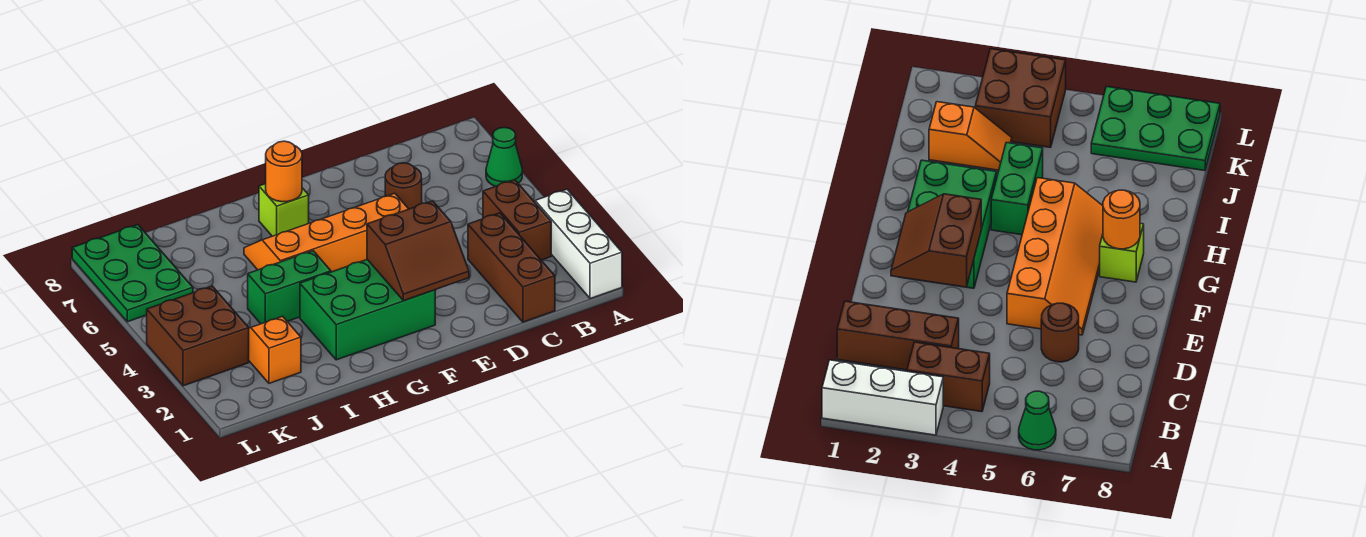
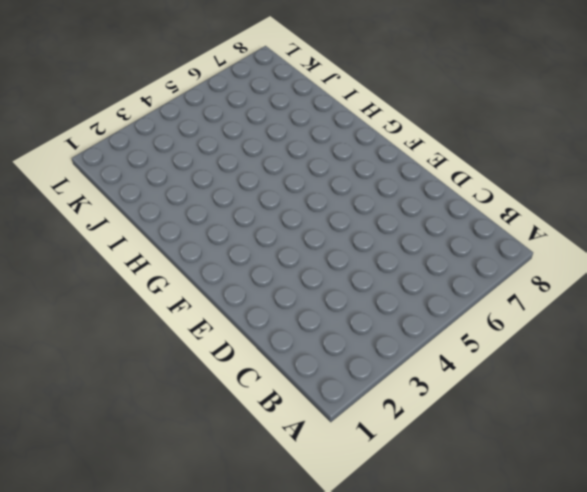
none -> white 1x3 brick [535,189,622,299]
none -> green 1x1 cone [486,127,522,186]
none -> brown 1x2 brick [483,180,551,260]

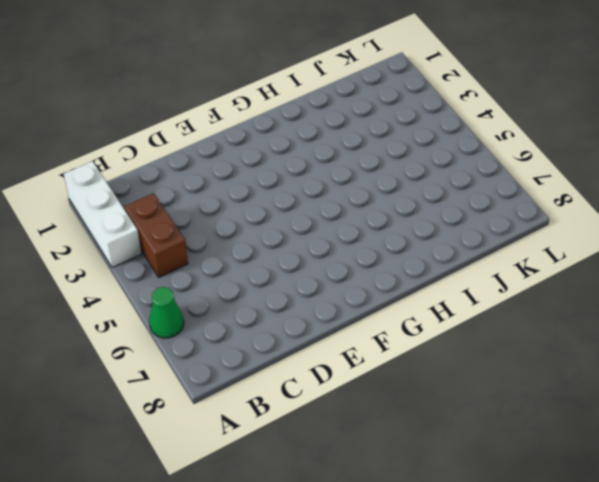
none -> brown 1x3 brick [468,213,555,322]
none -> brown 1x1 round brick [385,163,422,209]
none -> orange 2x4 slope [244,193,408,272]

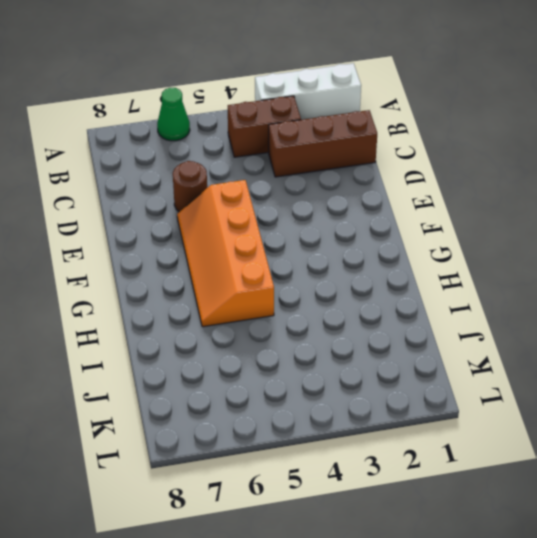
none -> green 2x3 brick [300,260,435,360]
none -> lime 1x1 brick [259,184,309,236]
none -> green 1x2 brick [248,251,331,324]

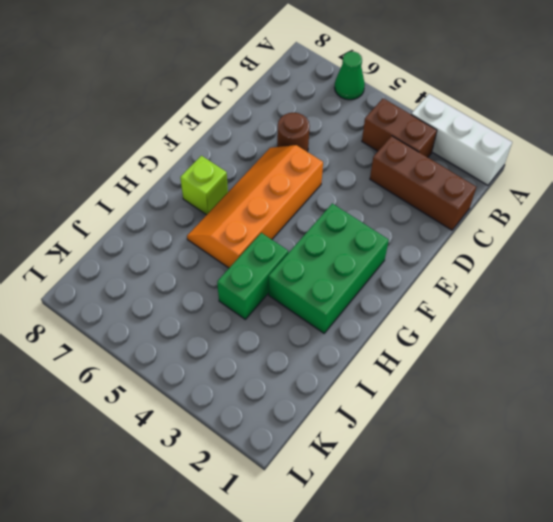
none -> orange 1x2 slope [249,316,301,383]
none -> brown 2x2 brick [147,286,249,386]
none -> green 2x3 plate [72,225,193,322]

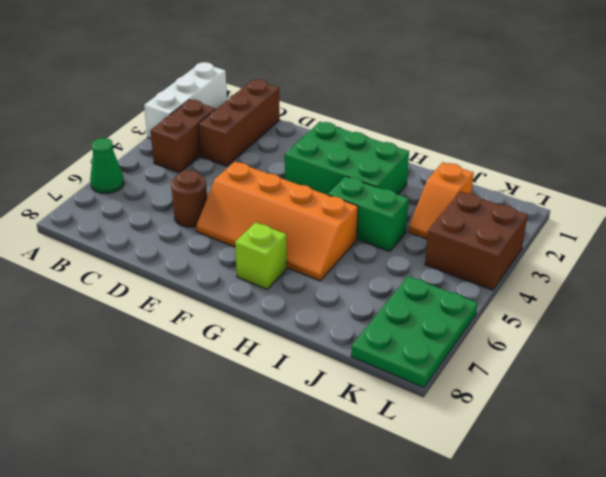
none -> brown 2x2 slope [367,201,469,301]
none -> orange 1x1 round brick [266,141,302,202]

